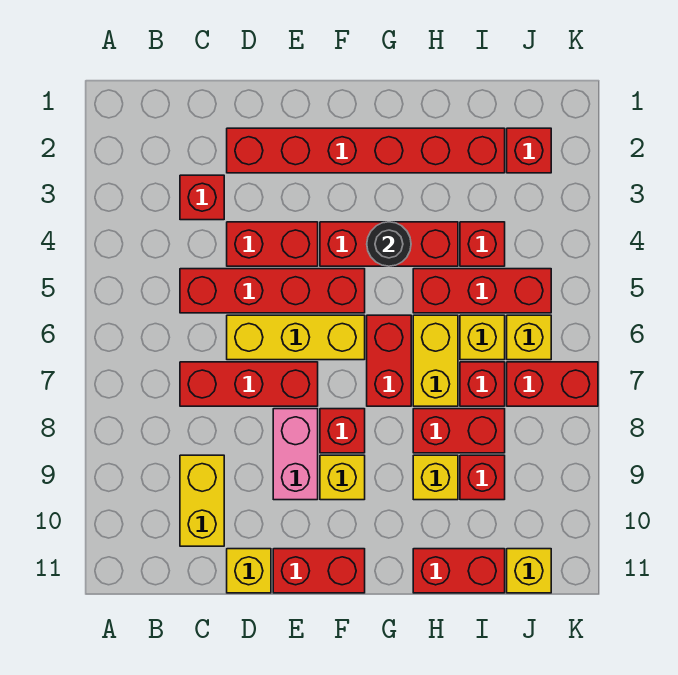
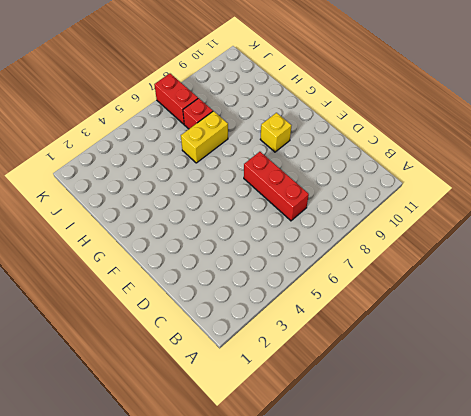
none -> red 1x1 brick [180,175,224,220]
none -> red 1x4 brick [180,269,365,313]
none -> yellow 1x2 brick [180,455,224,546]

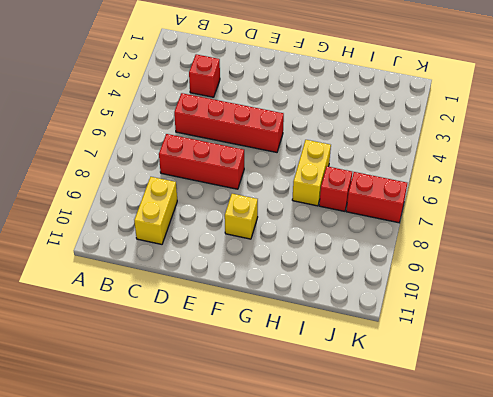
none -> red 1x6 brick [227,128,505,173]
none -> red 1x2 brick [227,222,318,266]
none -> yellow 1x3 brick [227,315,365,360]

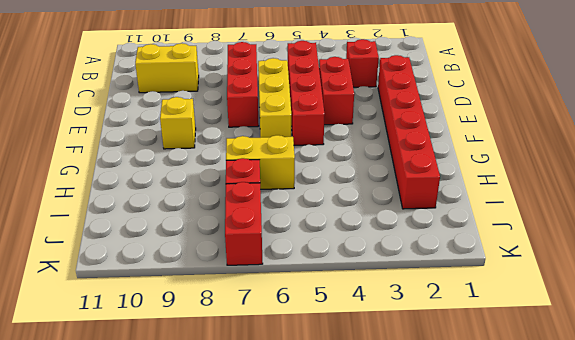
none -> yellow 1x1 brick [227,549,271,593]
none -> pink 1x2 brick [273,409,318,500]
none -> red 1x2 brick [273,549,365,593]

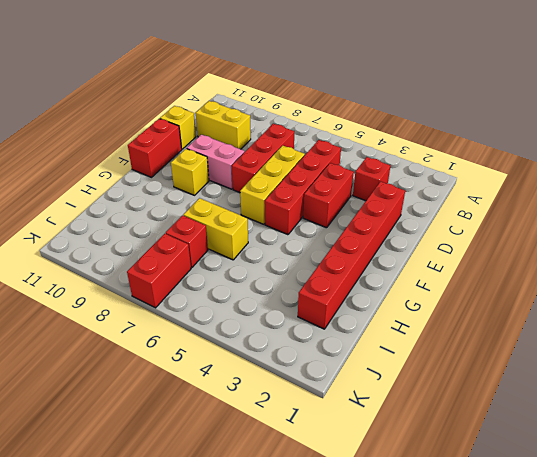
none -> red 1x3 brick [320,222,458,266]
none -> red 1x1 brick [320,409,365,453]
none -> red 1x2 brick [367,315,411,406]

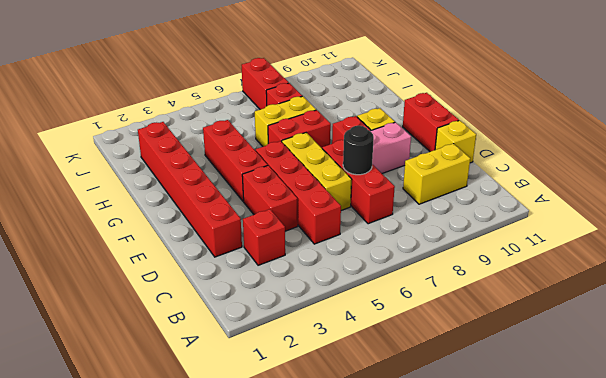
black 1x1 round brick [343,126,374,175] -> black 1x1 round brick moved to [367,222,411,266]
none -> red 1x3 brick [413,269,551,313]
none -> red 1x2 brick [413,409,505,453]
none -> yellow 1x1 brick [413,455,458,500]

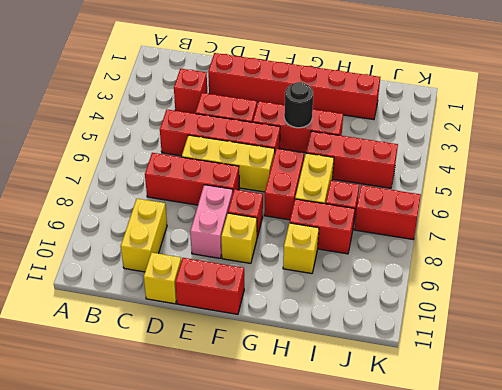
none -> red 1x2 brick [413,549,505,593]
none -> red 1x1 brick [460,222,505,266]
none -> yellow 1x1 brick [460,315,505,360]

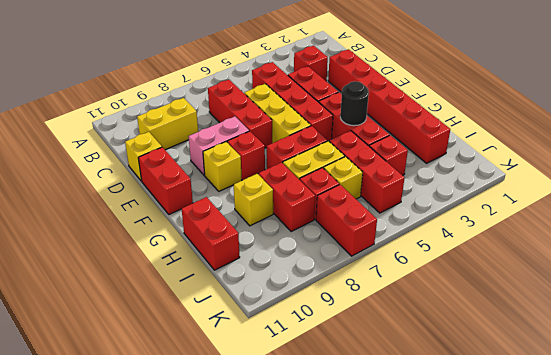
none -> red 1x1 brick [460,455,505,500]
none -> red 1x1 brick [507,128,551,173]
none -> yellow 1x1 brick [507,315,551,360]

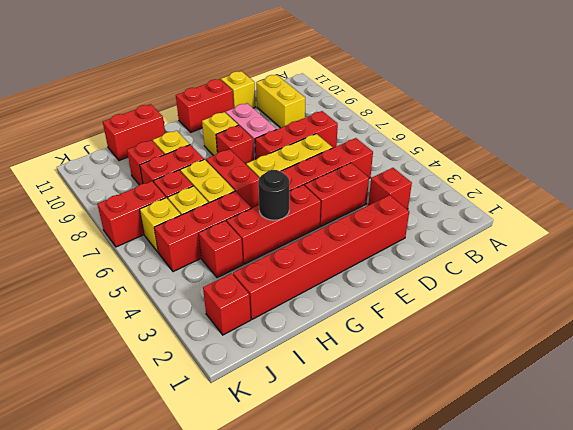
none -> yellow 1x1 brick [507,549,551,593]

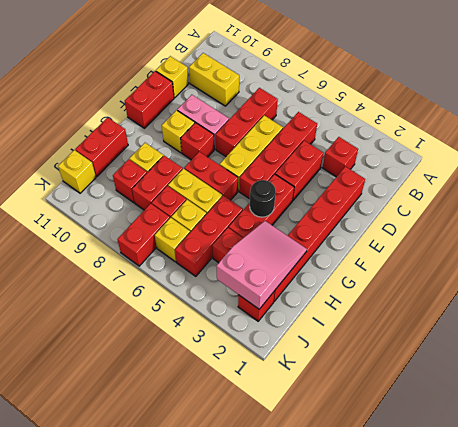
pink 2x3 slope [216,221,307,309] -> none

